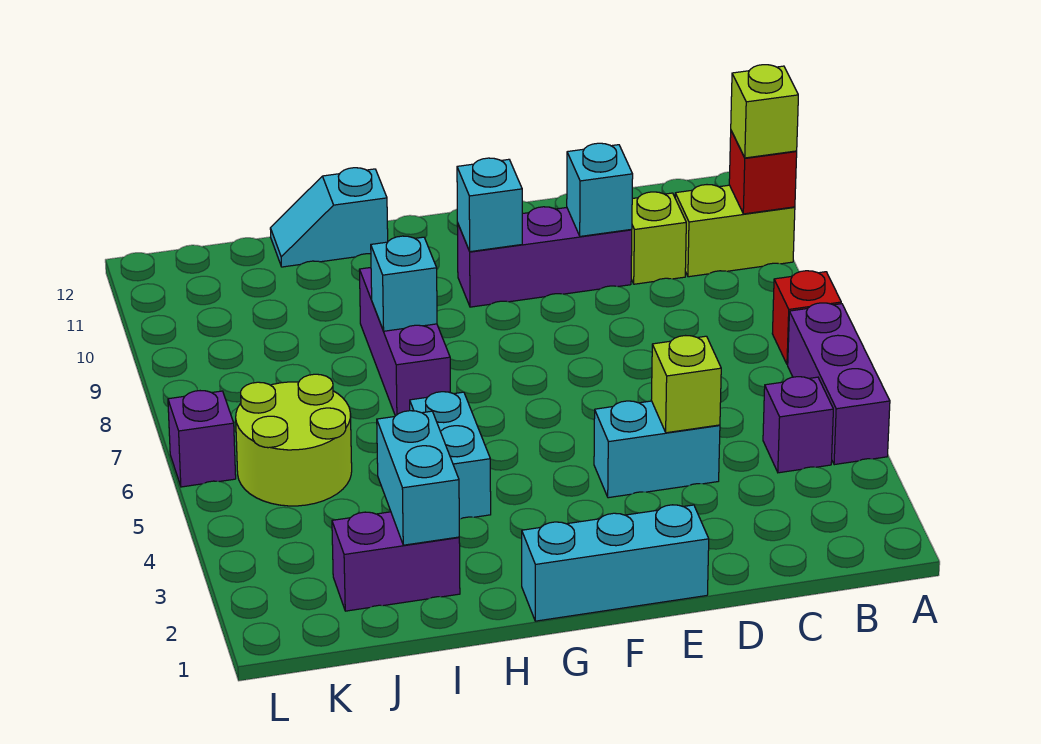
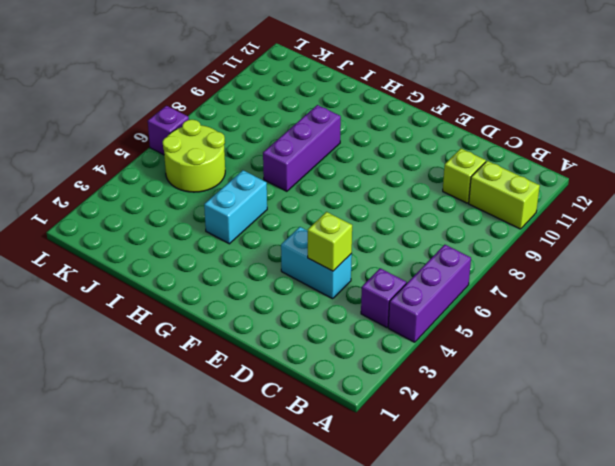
none -> red 1x1 brick [772,271,841,365]
none -> purple 1x3 brick [457,207,632,307]
none -> cyan 1x3 brick [522,505,709,621]

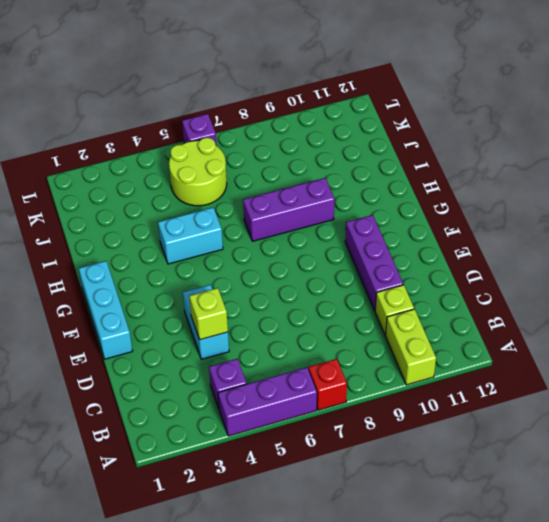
none -> cyan 1x2 slope [270,168,388,267]
none -> purple 1x2 brick [332,512,460,611]
none -> red 1x1 brick [729,131,797,214]

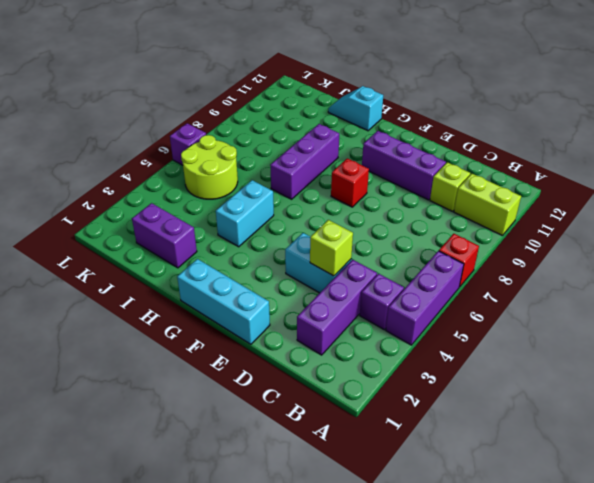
purple 1x3 brick [297,260,377,355] -> none
red 1x1 brick [331,158,369,207] -> red 1x1 brick moved to [729,131,797,214]
none -> cyan 1x1 brick [567,143,633,236]
none -> cyan 1x1 brick [457,158,522,252]
none -> cyan 1x1 brick [371,236,437,331]

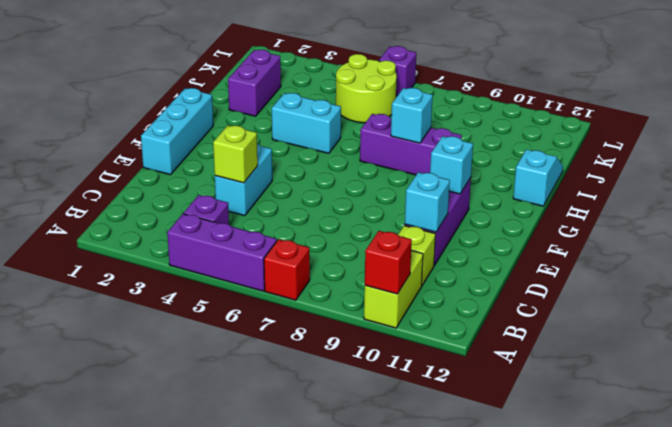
none -> cyan 1x2 brick [377,411,459,545]
none -> lime 1x1 brick [731,65,798,158]

